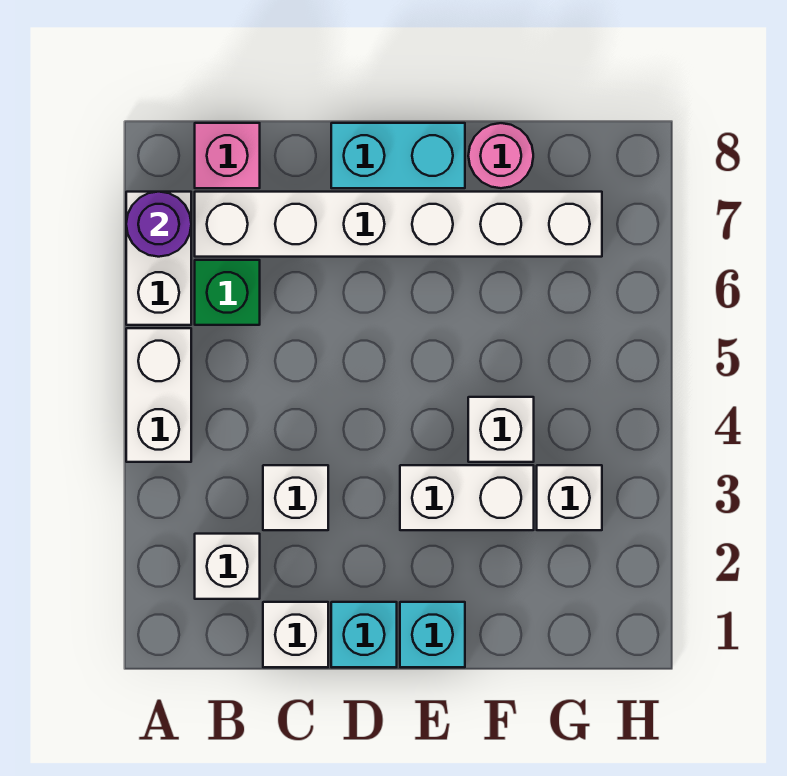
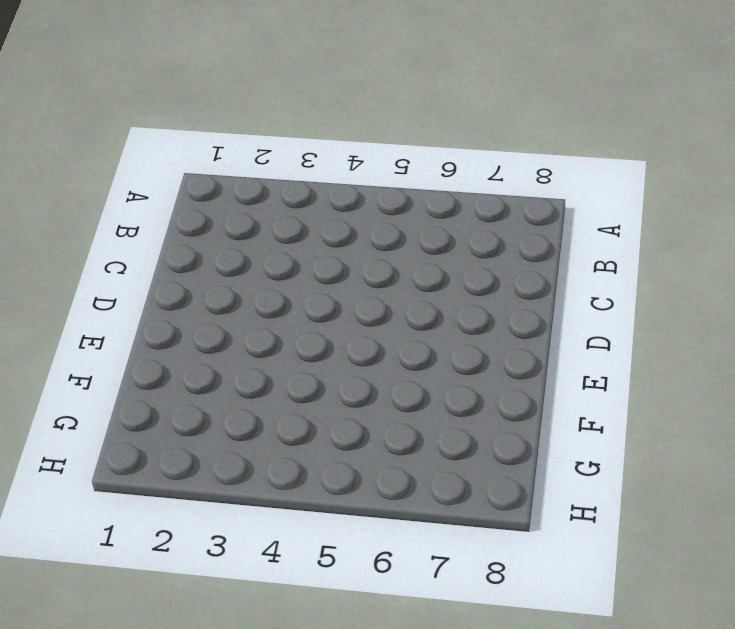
none -> white 1x2 brick [126,328,191,462]
none -> white 1x2 brick [126,192,191,325]
none -> white 1x1 brick [195,534,260,599]

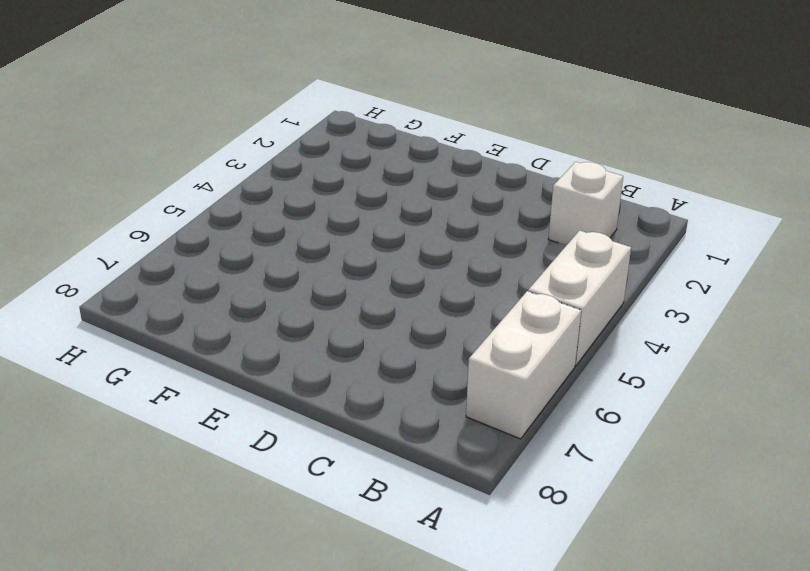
none -> green 1x1 brick [195,260,260,325]
none -> white 1x6 brick [195,192,602,257]
none -> pink 1x1 brick [195,123,260,188]

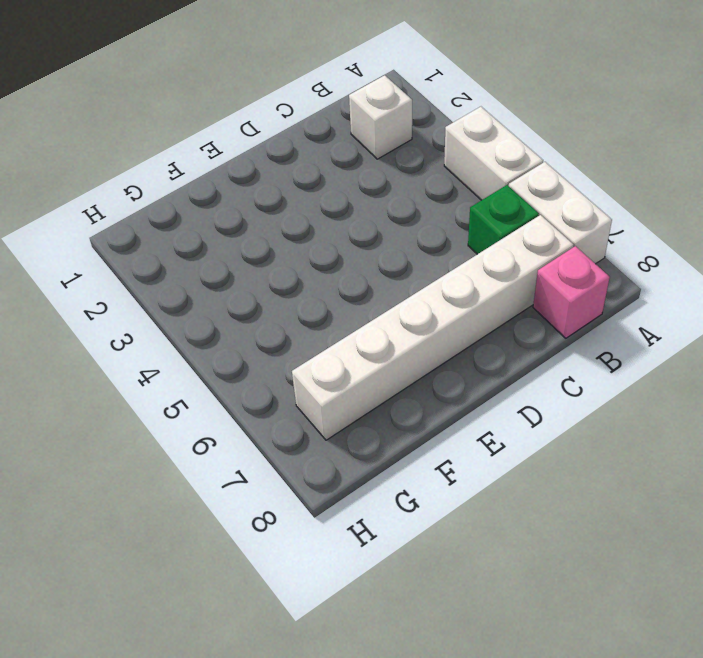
none -> white 1x1 brick [263,602,328,667]
none -> white 1x1 brick [263,465,328,530]
none -> cyan 1x1 brick [331,602,397,667]

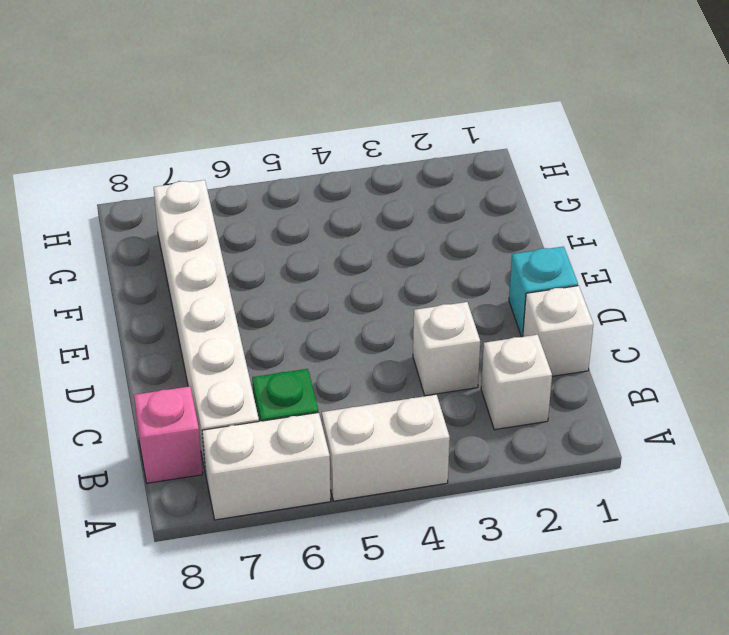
none -> cyan 1x2 brick [331,123,465,188]
none -> cyan 1x1 brick [400,602,465,667]
none -> white 1x2 brick [400,465,534,530]

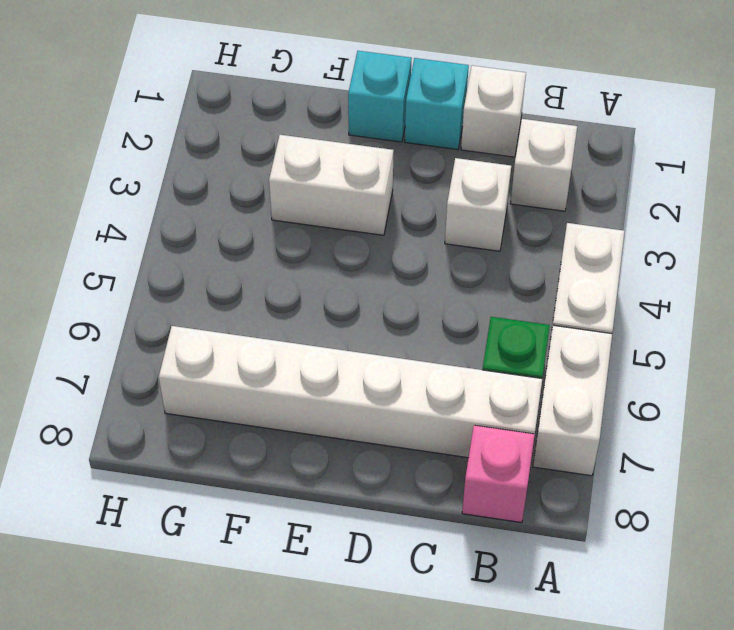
none -> cyan 1x2 brick [331,123,465,188]
none -> white 1x1 brick [468,397,534,462]
none -> pink 1x1 round brick [468,123,533,188]

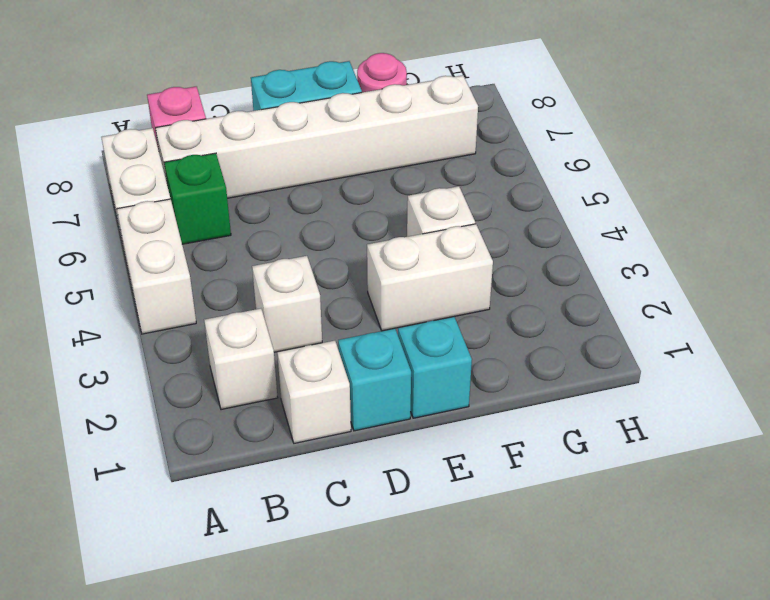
none -> white 1x1 brick [537,465,602,530]
none -> purple 1x1 round brick [126,192,191,257]

